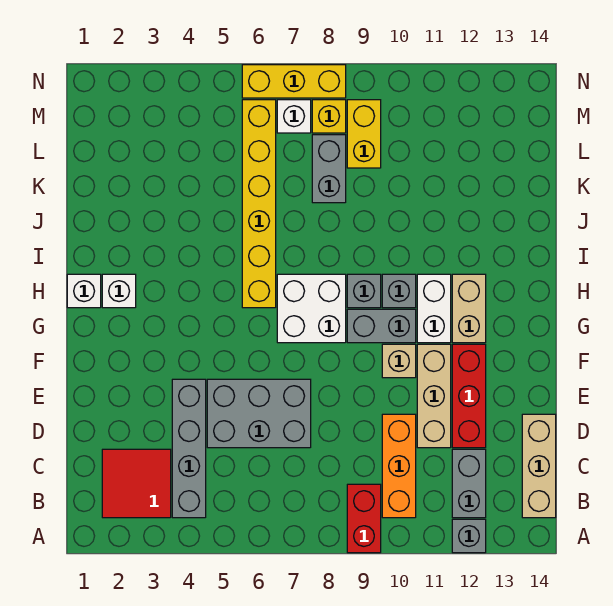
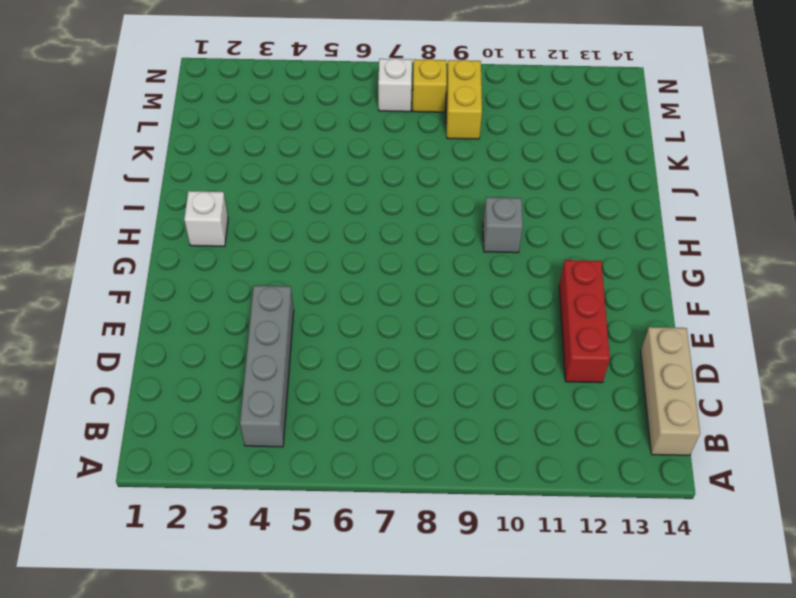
none -> red 1x2 brick [347,484,381,553]
none -> grey 1x1 brick [452,519,486,553]
none -> red 2x2 tile [102,449,171,518]

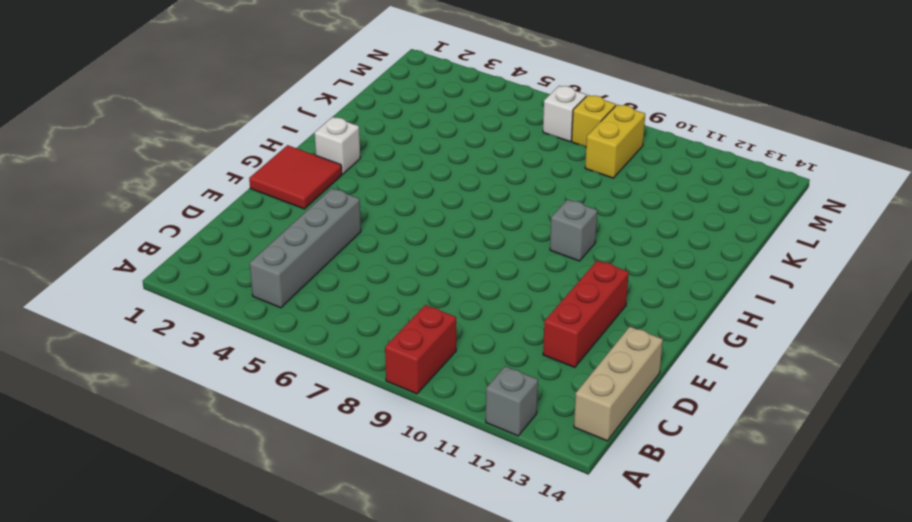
red 2x2 tile [249,145,342,209] -> red 2x2 tile moved to [102,449,171,518]
none -> orange 1x3 brick [382,414,416,518]
none -> grey 1x2 brick [452,449,486,518]
none -> grey 2x3 brick [207,379,311,448]

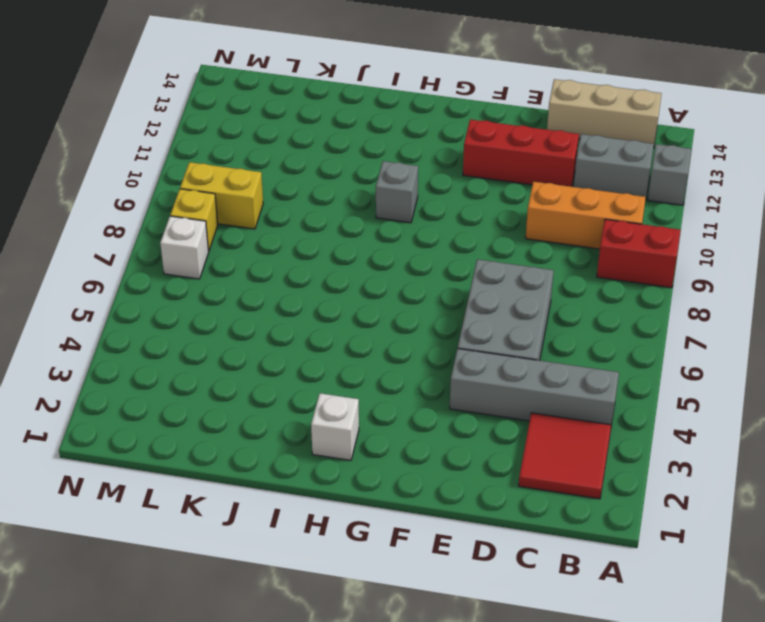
none -> tan 1x3 brick [417,344,451,448]
none -> tan 1x1 brick [382,344,416,378]
none -> white 2x2 brick [277,274,346,343]

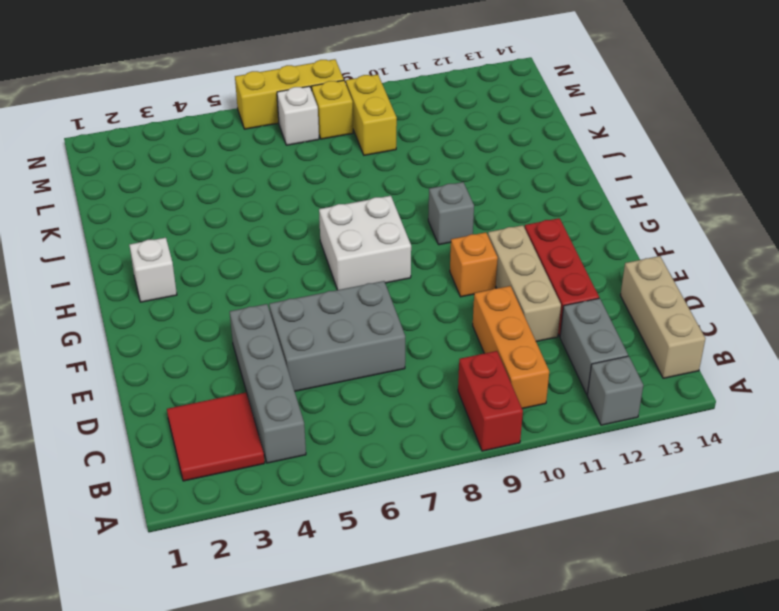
orange 1x1 brick [450,232,498,297] -> tan 1x1 brick [382,344,416,378]
none -> grey 1x2 brick [347,309,416,343]
none -> white 1x2 brick [417,274,451,343]
none -> tan 1x2 brick [452,274,486,343]

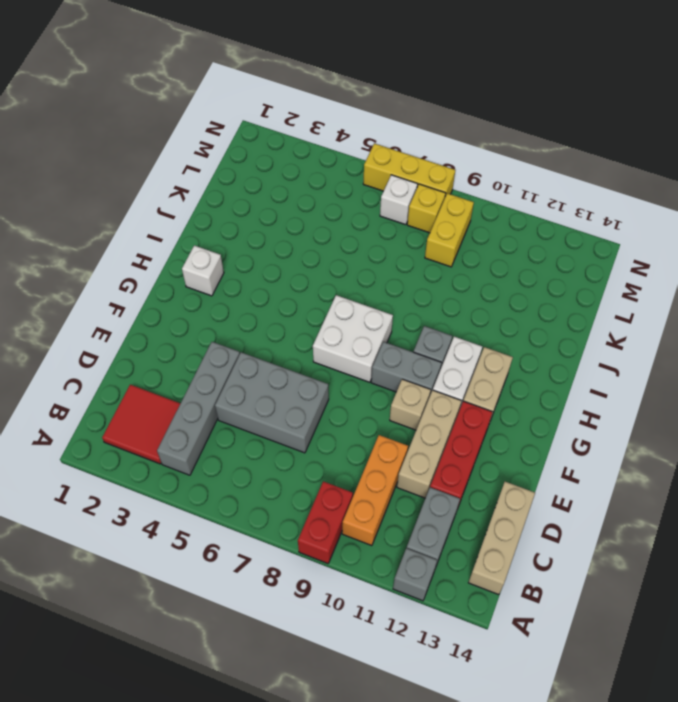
none -> white 1x1 brick [67,274,101,308]
none -> yellow 1x6 brick [242,100,276,308]
none -> grey 1x1 brick [347,274,381,308]

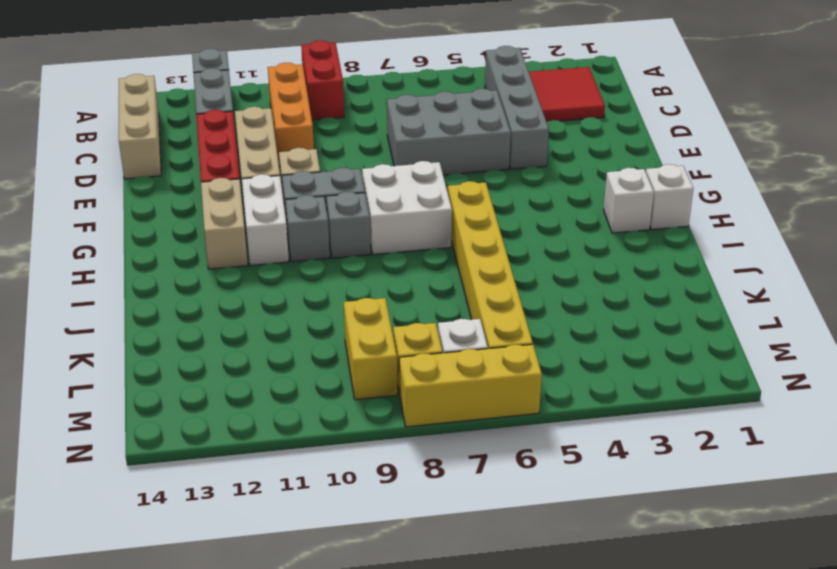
none -> grey 1x2 brick [312,135,346,203]

